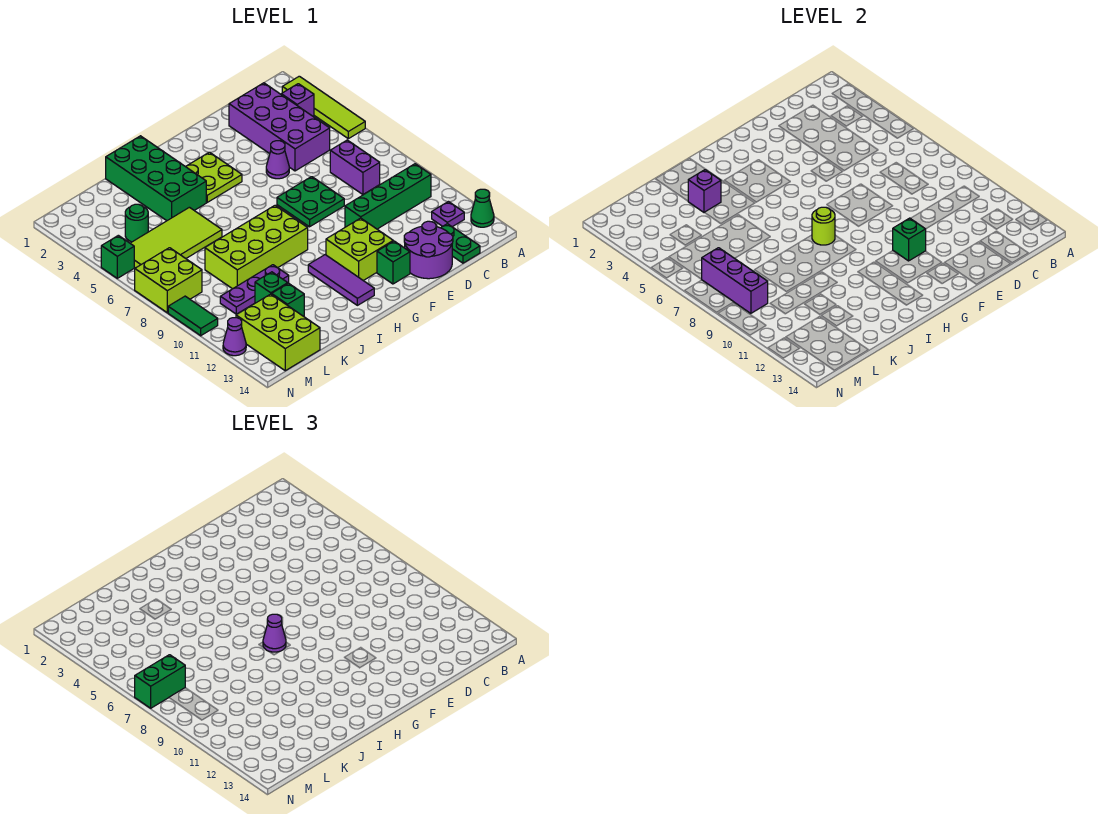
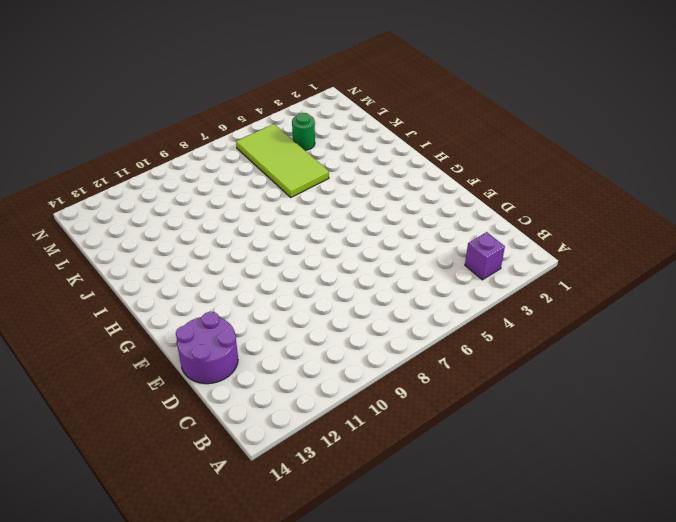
none -> lime 1x4 tile [282,76,365,139]
none -> green 1x1 cone [471,189,494,227]
none -> green 1x4 brick [345,164,431,229]
none -> purple 1x1 plate [432,202,464,227]

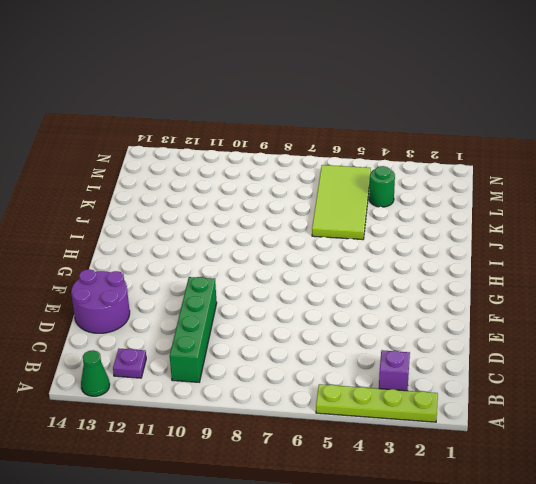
lime 1x4 plate [316,384,438,422] -> lime 1x4 tile [282,76,365,139]
none -> purple 2x4 brick [229,83,330,171]
none -> purple 1x2 brick [330,140,380,194]
none -> green 1x2 plate [441,224,480,263]
none -> purple 1x1 cone [266,141,289,179]

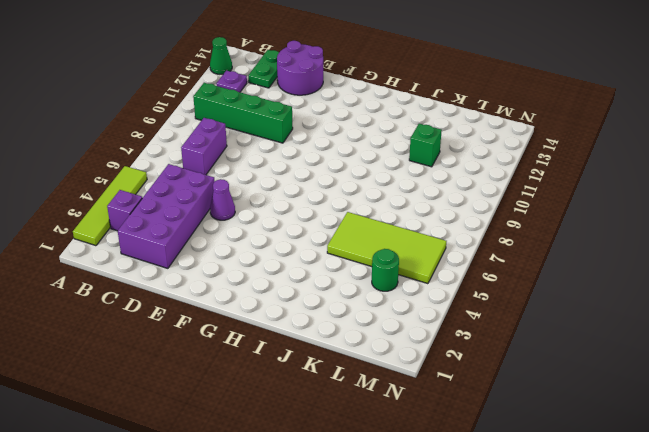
none -> green 2x2 plate [277,177,344,227]
none -> lime 2x2 brick [326,218,393,281]
none -> green 1x1 brick [377,241,410,284]
none -> lime 2x2 plate [186,152,242,202]

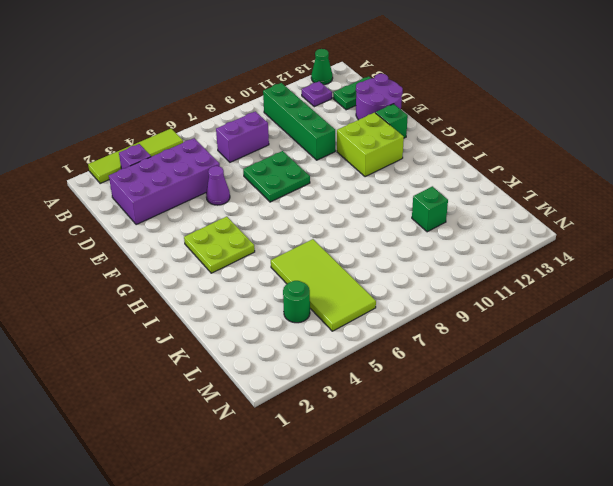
none -> lime 2x4 brick [205,205,308,289]
none -> purple 1x3 tile [308,255,374,305]
none -> green 2x4 brick [106,136,206,221]
none -> purple 1x3 plate [220,265,289,314]

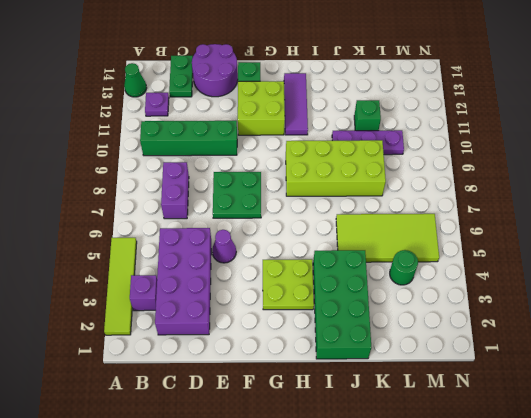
none -> green 1x1 brick [272,283,304,316]
none -> lime 2x3 brick [236,294,320,371]
none -> lime 2x2 brick [135,248,202,313]
none -> green 1x1 brick [101,235,134,278]

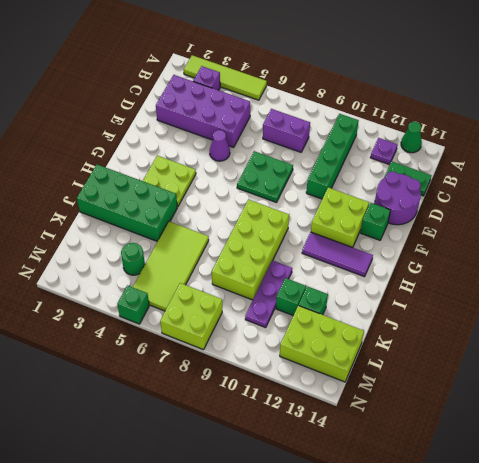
none -> green 1x2 tile [168,296,218,336]
none -> purple 1x1 cone [223,318,246,356]
none -> green 1x1 brick [893,218,926,261]
none -> lime 1x1 round brick [812,207,835,245]

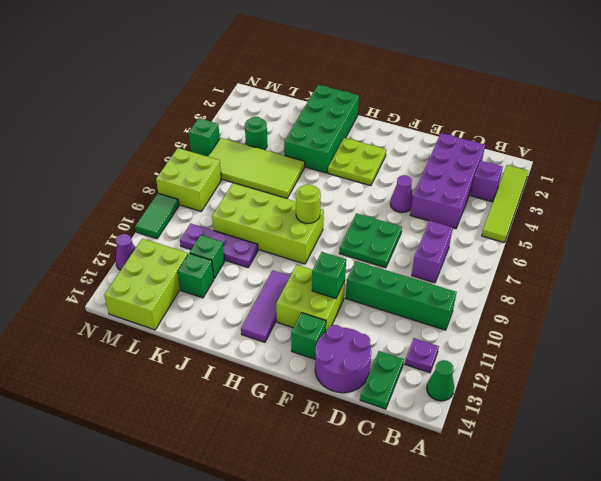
none -> purple 1x1 brick [688,170,721,213]
none -> purple 1x3 brick [701,248,768,313]
none -> purple 1x1 cone [263,614,286,652]
none -> green 1x2 brick [135,655,185,708]

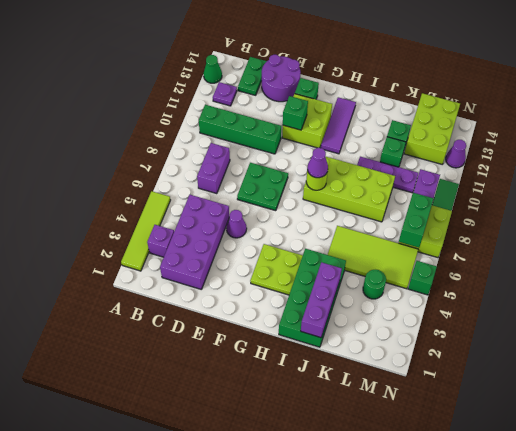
purple 1x3 brick [301,262,342,338] -> purple 1x1 brick [688,170,721,213]
green 1x2 brick [399,193,434,247] -> green 1x2 brick turned to [135,655,185,708]

